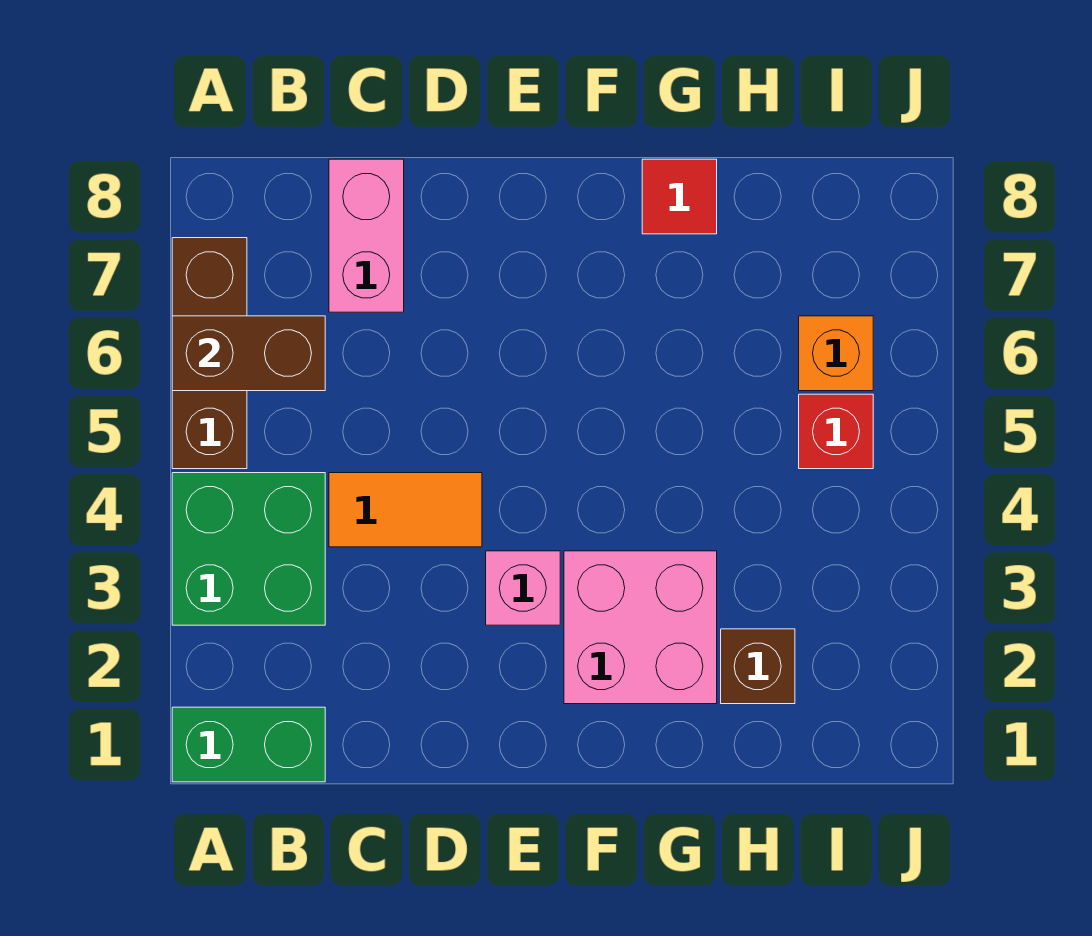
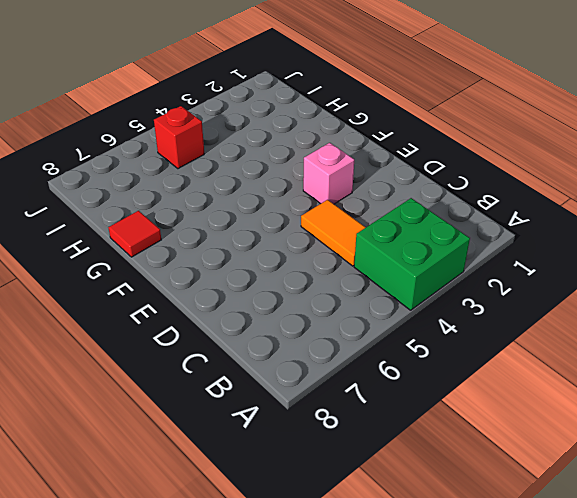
none -> green 1x2 brick [172,707,325,782]
none -> brown 1x3 brick [172,238,247,469]
none -> pink 1x2 brick [329,159,404,312]

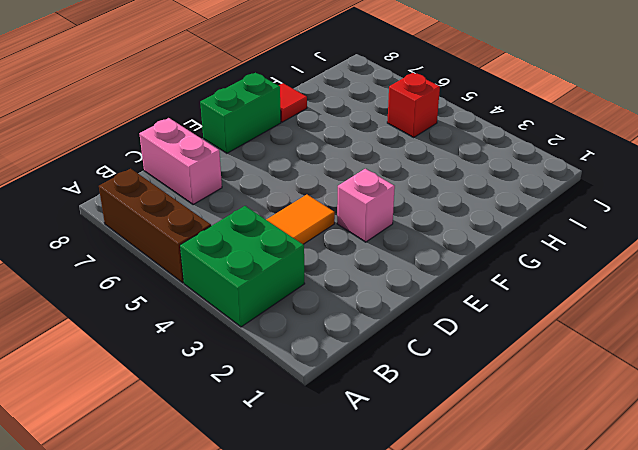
green 1x2 brick [200,73,281,153] -> green 1x2 brick moved to [172,707,325,782]
none -> pink 2x2 brick [564,551,717,704]
none -> brown 1x1 brick [721,629,795,704]
none -> orange 1x1 brick [799,316,873,391]

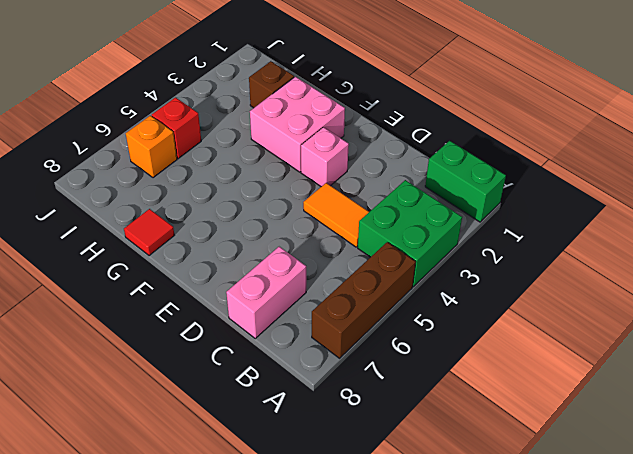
none -> brown 1x2 brick [172,316,325,391]

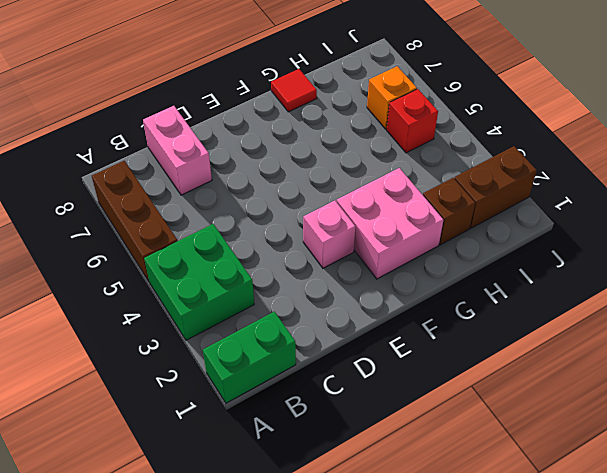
brown 1x2 brick [454,146,537,228] -> brown 1x2 brick moved to [172,316,325,391]
none -> orange 1x2 tile [329,473,482,547]

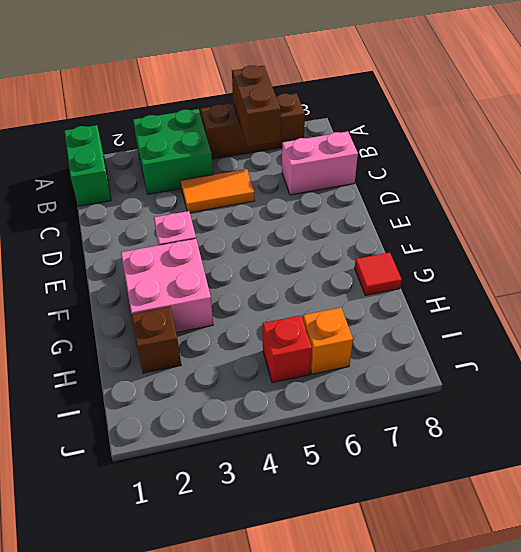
orange 1x2 tile [181,169,255,213] -> orange 1x2 tile turned to [329,473,482,547]

